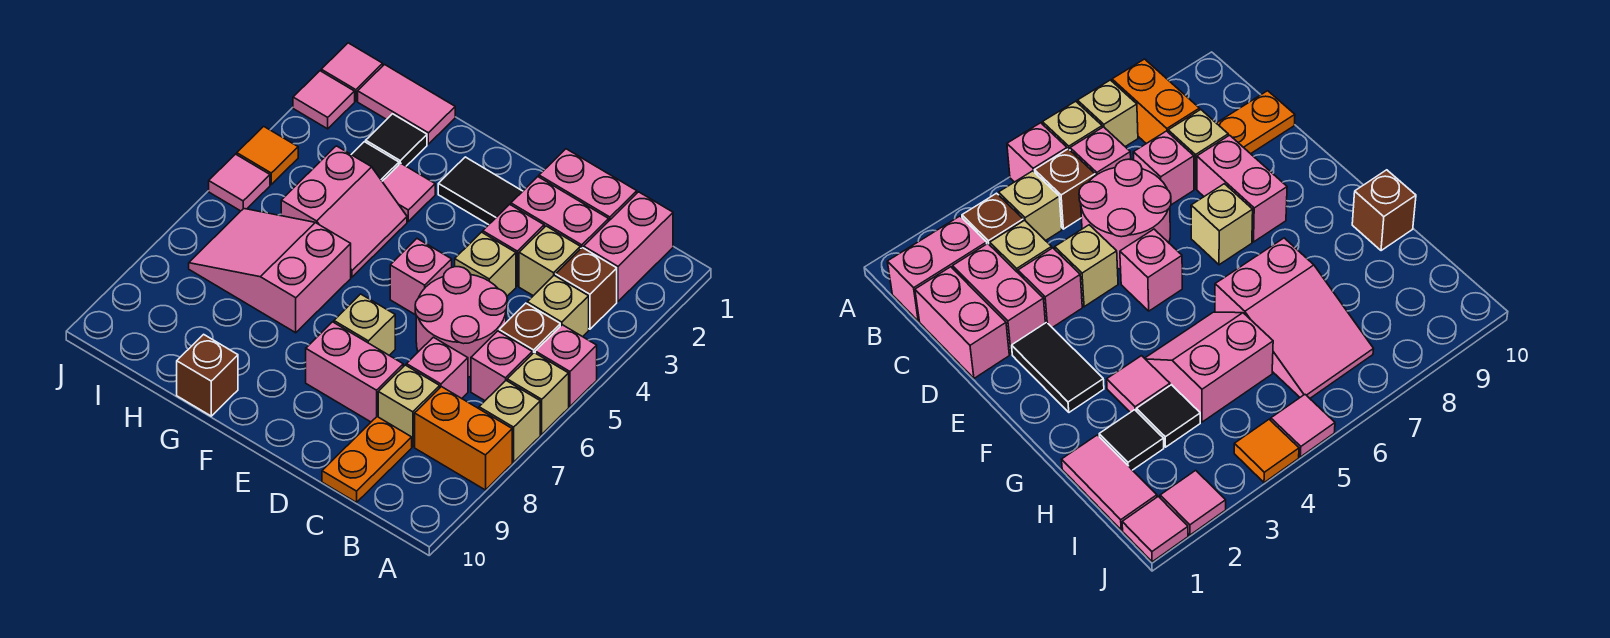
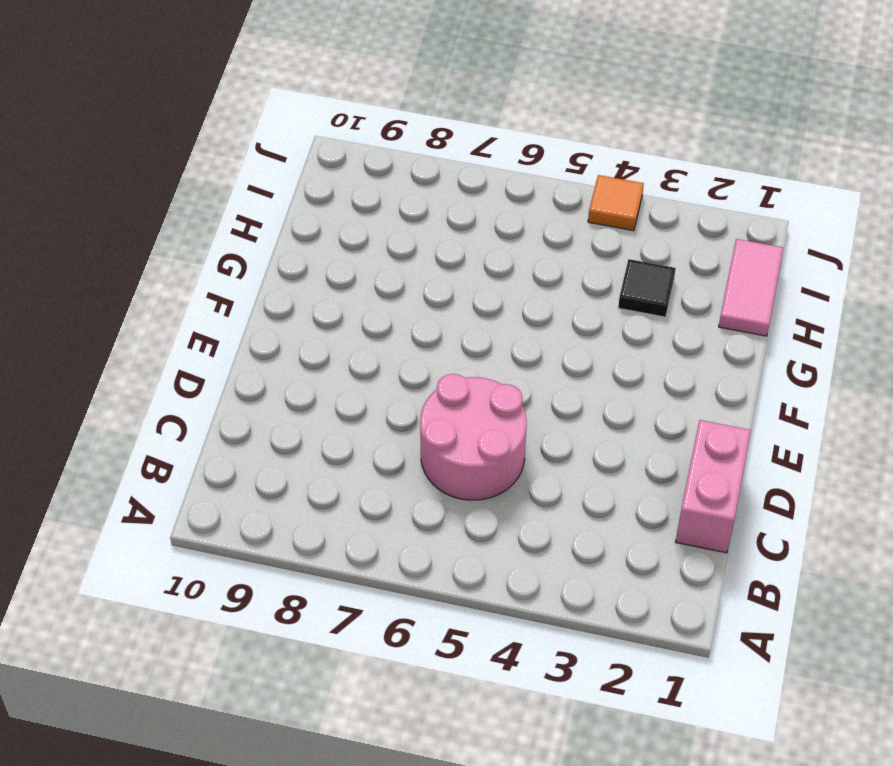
none -> pink 1x1 brick [535,325,597,406]
none -> tan 1x1 brick [507,353,569,434]
none -> tan 1x1 brick [479,381,540,462]
none -> orange 1x2 brick [415,387,512,490]

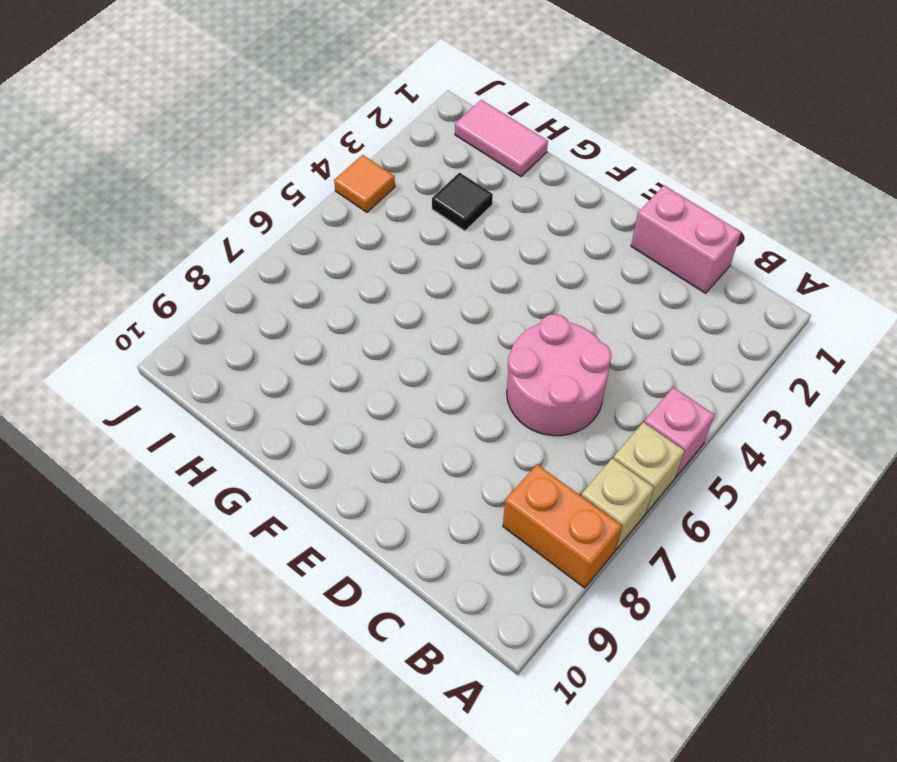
none -> pink 1x2 brick [584,192,673,301]
none -> brown 1x1 brick [555,248,617,329]
none -> tan 1x1 brick [527,275,589,337]
none -> brown 1x1 brick [499,303,560,354]

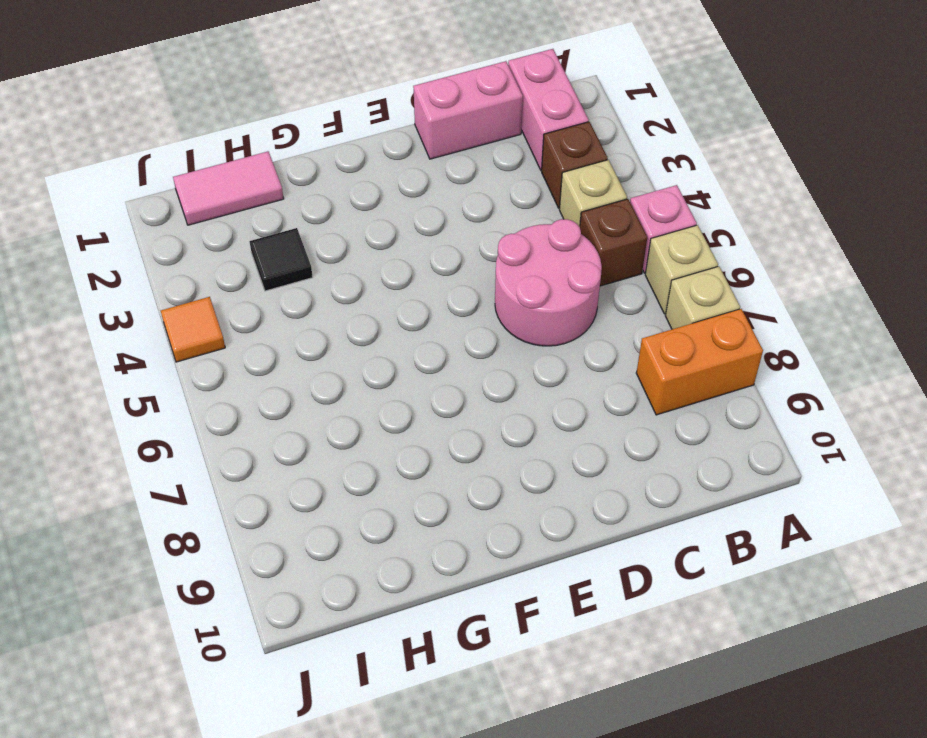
none -> pink 1x1 brick [471,331,532,400]
none -> pink 1x2 brick [511,177,609,248]
none -> tan 1x1 brick [519,226,581,296]
none -> pink 1x1 brick [406,337,468,398]

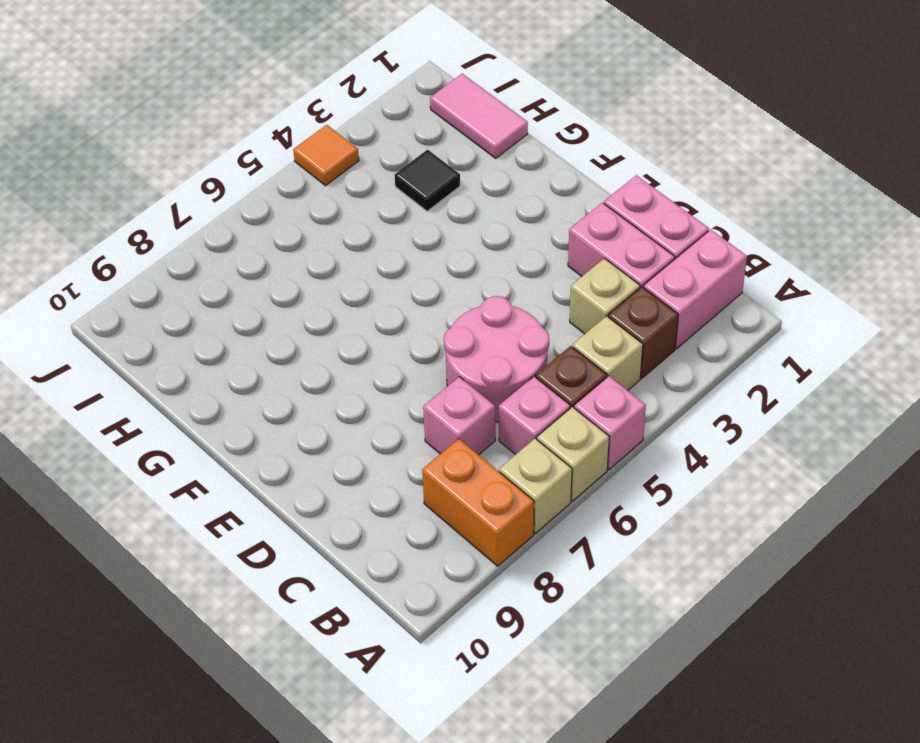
none -> tan 1x1 brick [378,365,440,447]
none -> orange 1x2 plate [322,417,412,502]
none -> pink 1x1 brick [483,204,544,286]
none -> tan 1x1 brick [455,232,516,296]

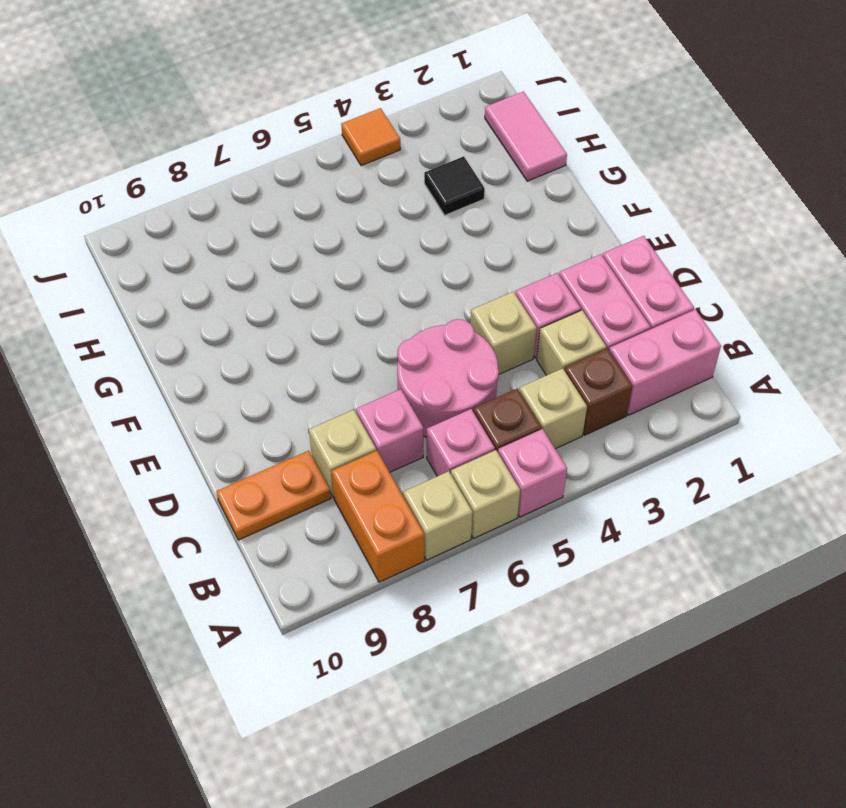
none -> pink 1x2 brick [306,322,403,422]
none -> black 1x2 tile [438,157,523,225]
none -> pink 1x1 brick [390,239,452,315]
none -> tan 1x1 brick [334,294,395,355]

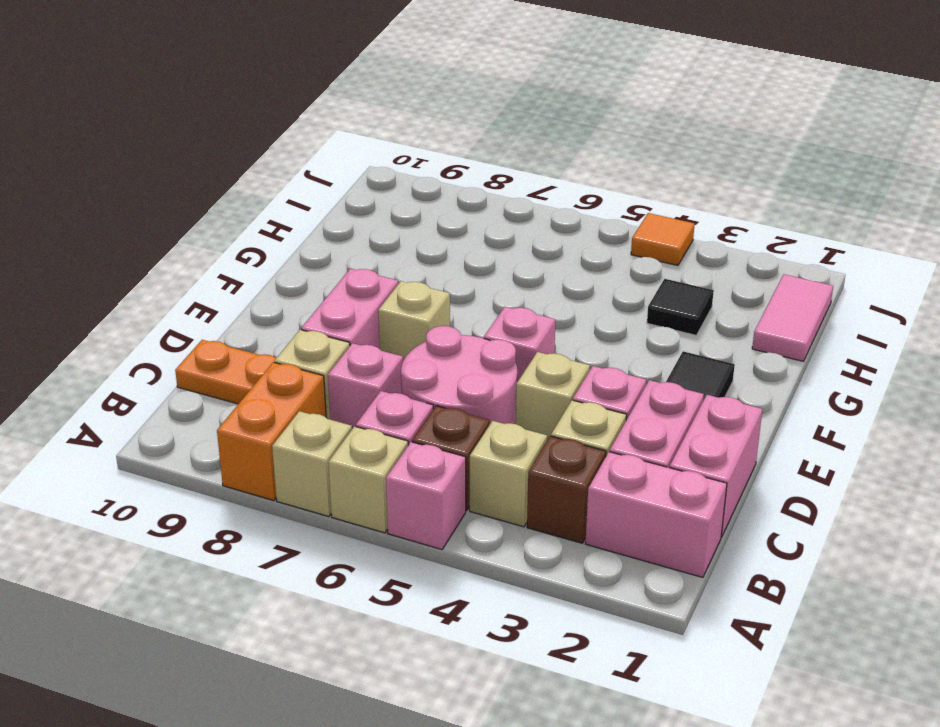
none -> pink 1x1 tile [382,163,435,221]
none -> pink 2x2 slope [281,146,407,277]
none -> pink 2x3 slope [189,209,351,333]
none -> brown 1x1 brick [177,334,238,416]

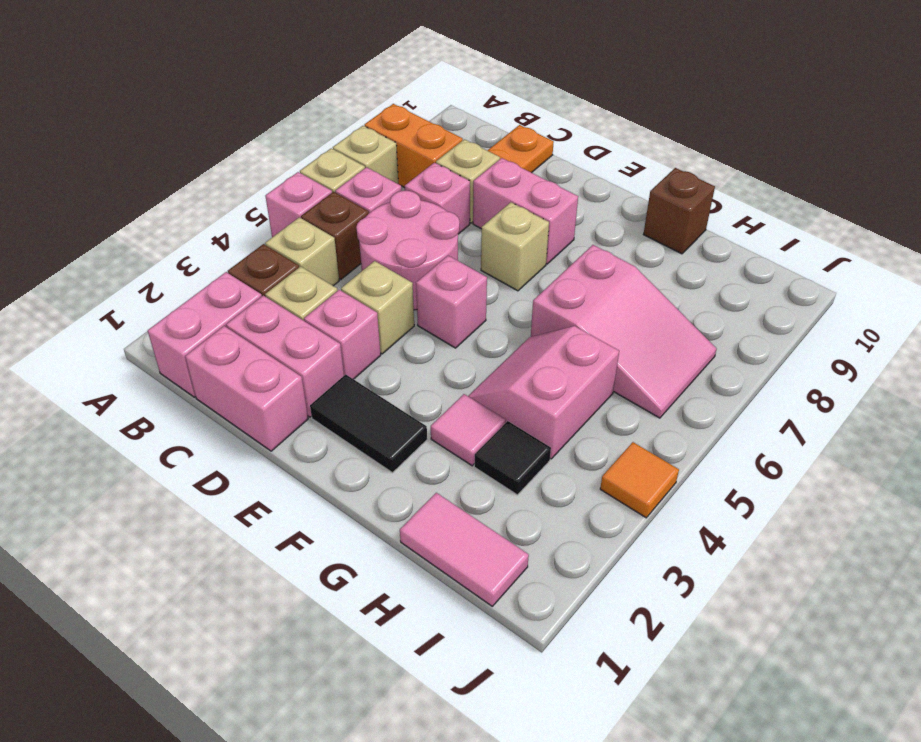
none -> black 1x1 tile [366,114,427,166]
none -> pink 1x1 tile [321,43,383,101]
none -> pink 1x1 tile [293,71,355,129]
none -> pink 1x1 tile [209,154,270,211]

